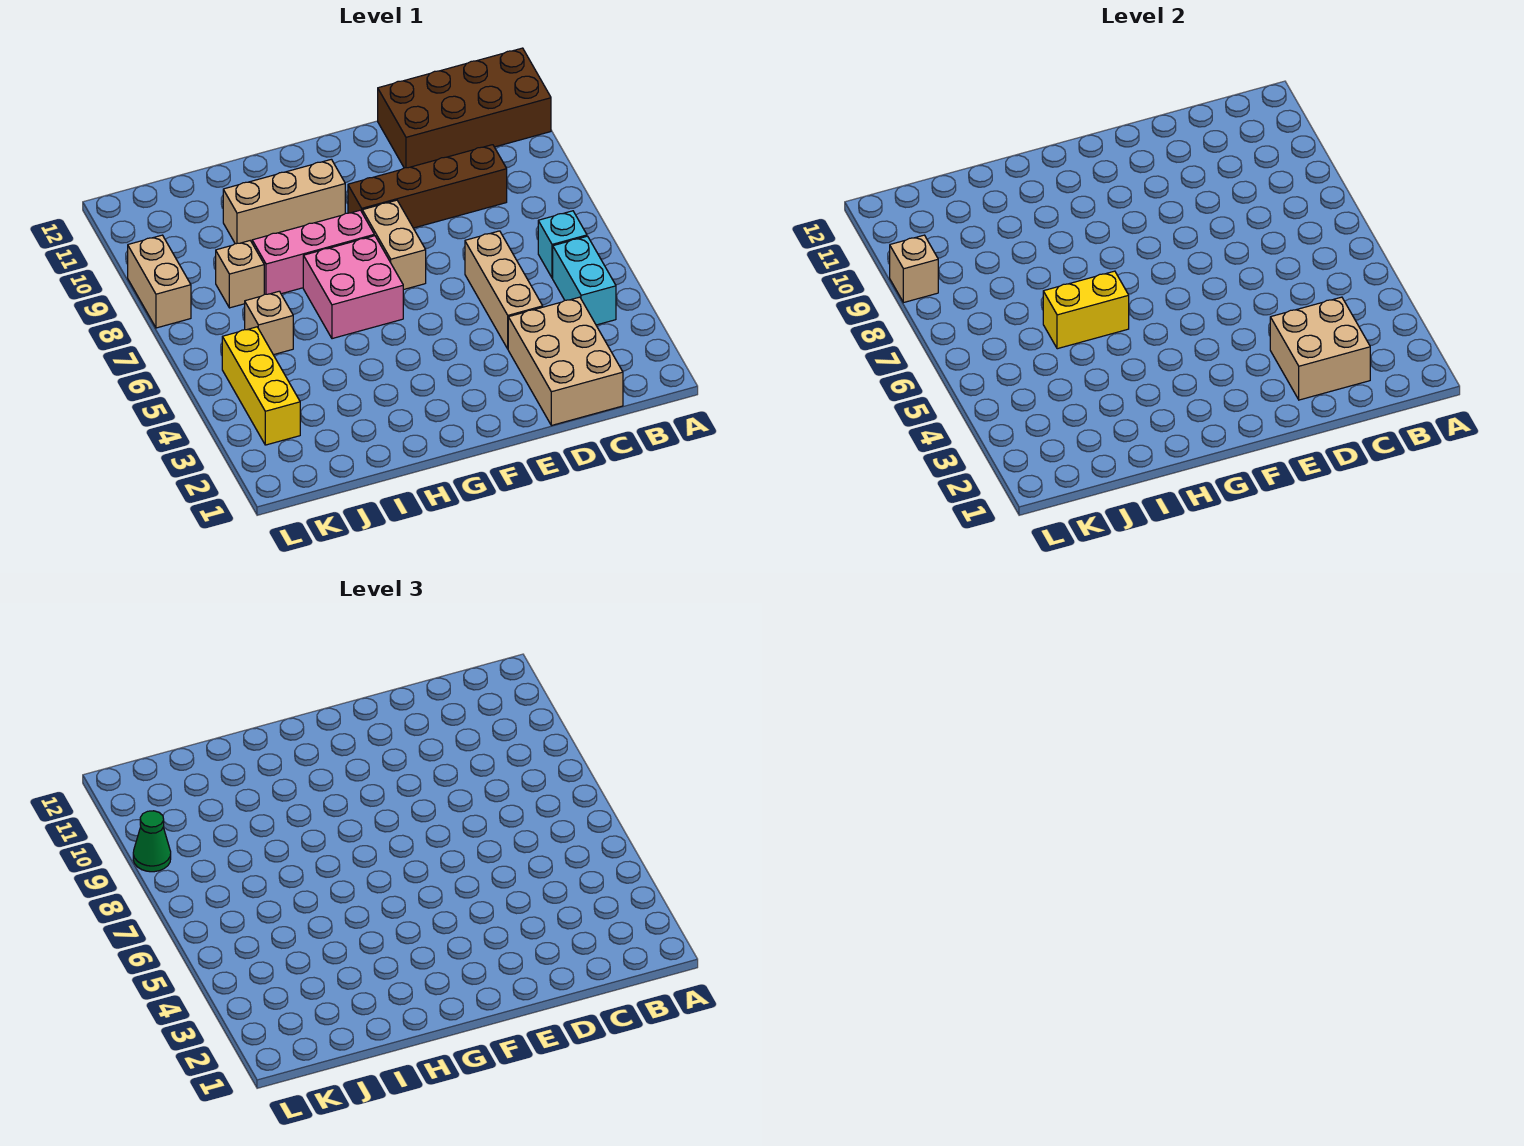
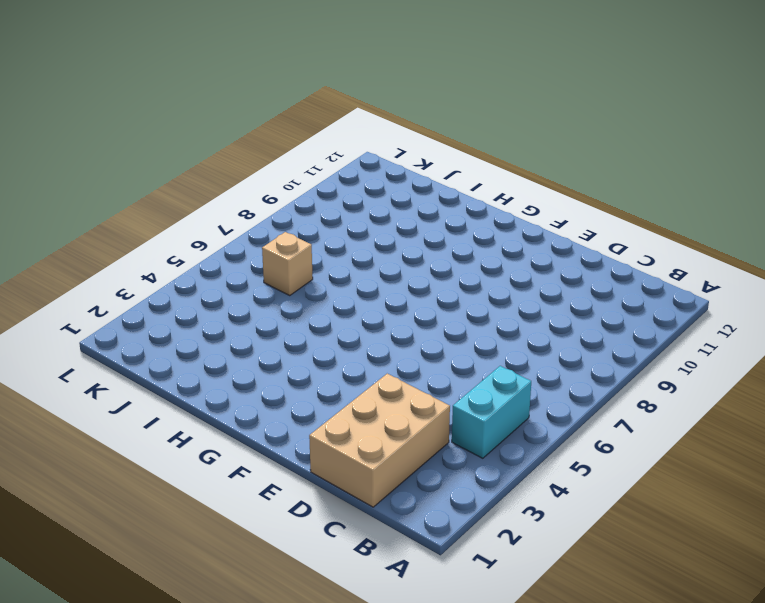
none -> brown 2x4 brick [378,48,551,168]
none -> cyan 1x1 brick [538,211,587,278]
none -> brown 1x4 brick [348,145,507,228]

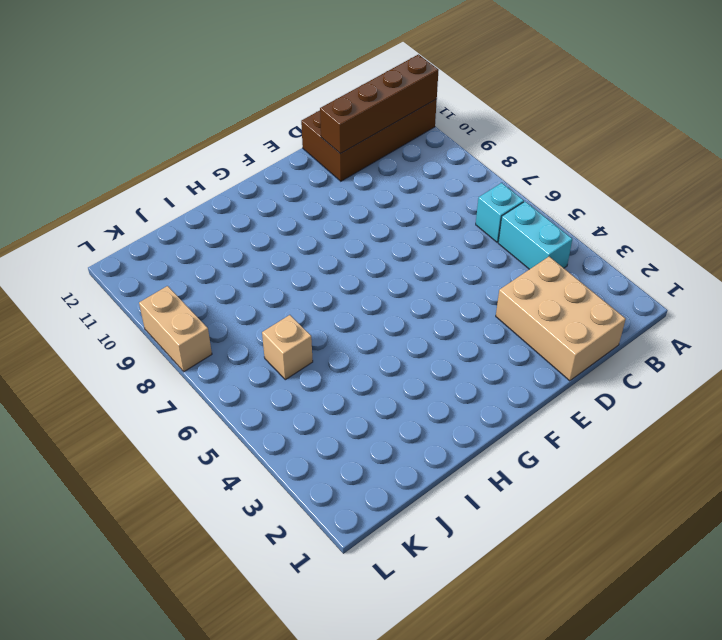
brown 1x4 brick [320,54,439,154] -> brown 1x4 brick moved to [348,145,507,228]
none -> tan 1x3 brick [465,231,543,349]
none -> tan 1x2 brick [362,200,426,290]
none -> pink 2x2 brick [303,236,403,339]

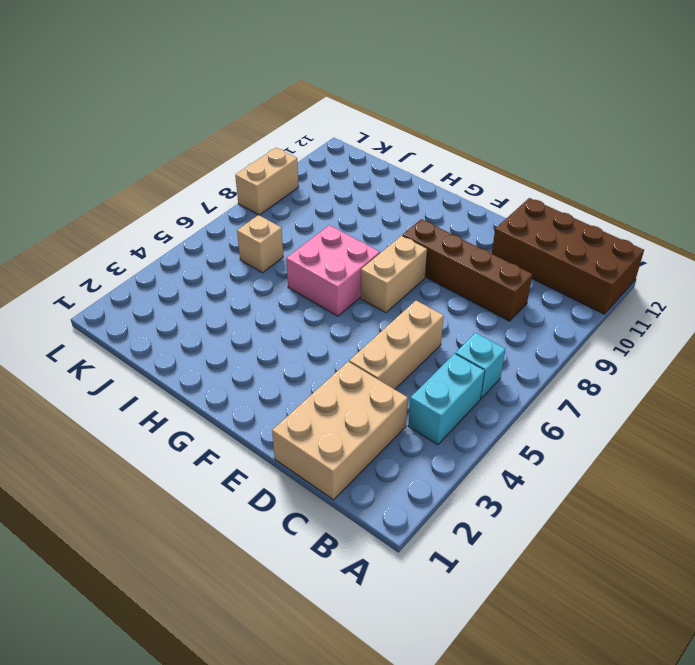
none -> pink 1x3 brick [252,210,374,294]
none -> tan 1x3 brick [223,159,345,244]
none -> tan 1x1 brick [216,241,264,308]

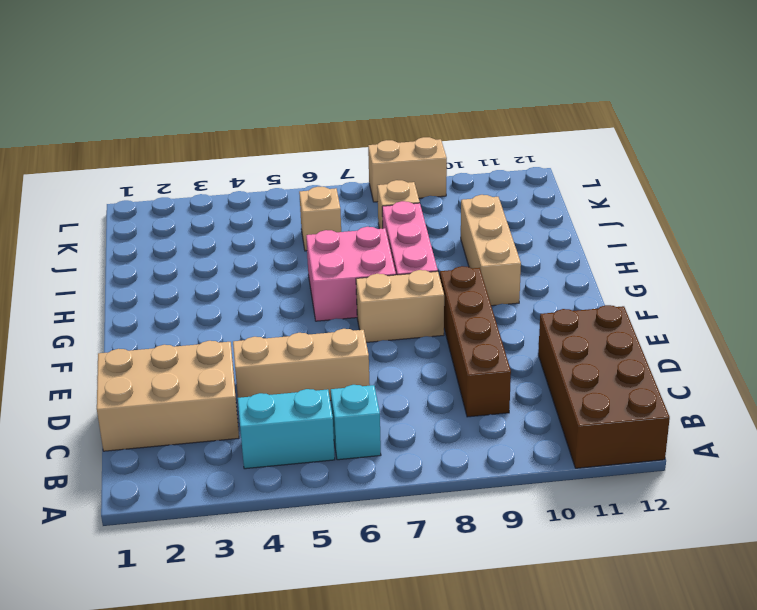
none -> yellow 1x3 brick [222,327,300,445]
none -> tan 2x2 brick [1270,297,1370,400]
none -> yellow 1x2 brick [1043,271,1129,349]

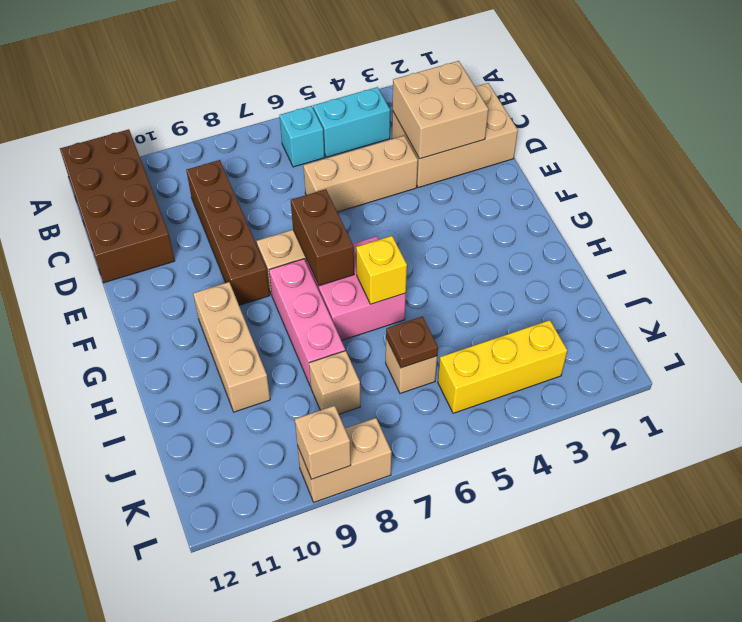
brown 1x2 brick [291,189,354,286] -> none
yellow 1x1 brick [356,236,407,304] -> yellow 1x2 brick [1043,271,1129,349]
brown 1x1 plate [386,317,438,368] -> none
none -> green 1x1 cone [133,811,171,872]

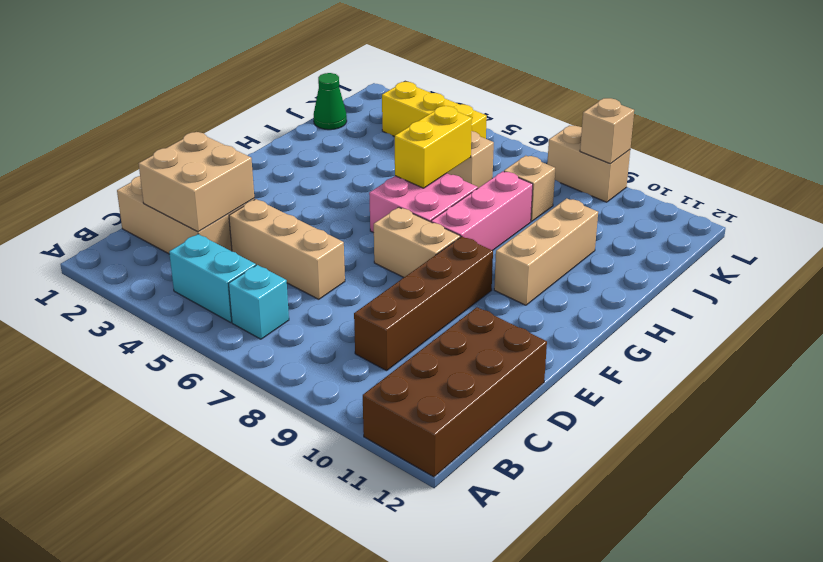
green 1x1 cone [314,73,347,130] -> green 1x1 cone moved to [133,811,171,872]

